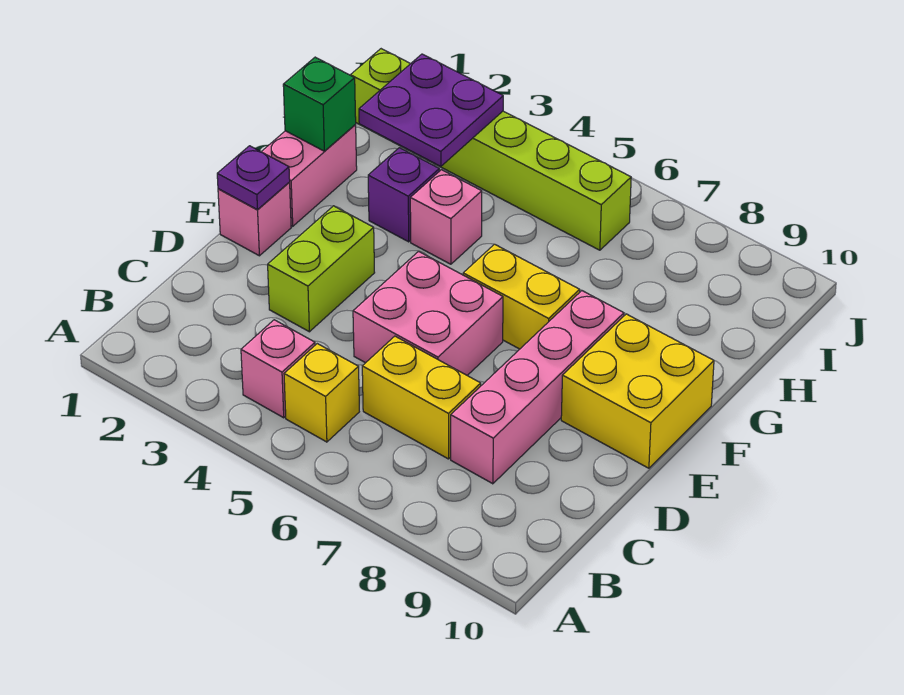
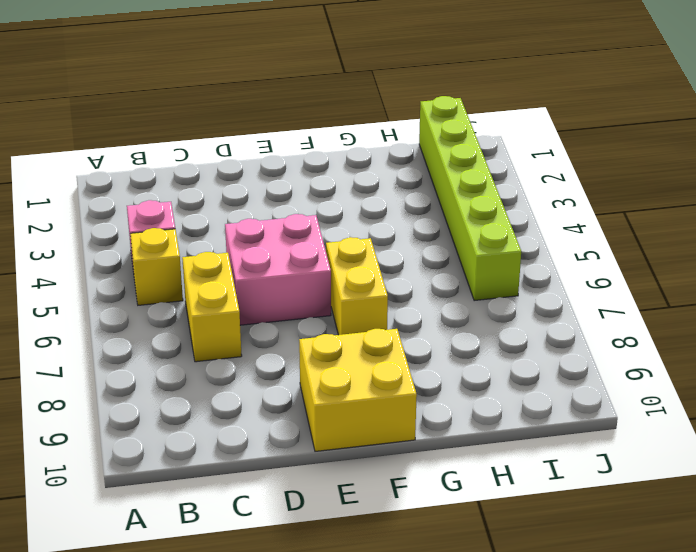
none -> pink 1x4 brick [451,291,624,484]
none -> lime 1x2 brick [268,206,375,332]
none -> pink 1x1 brick [218,183,291,256]

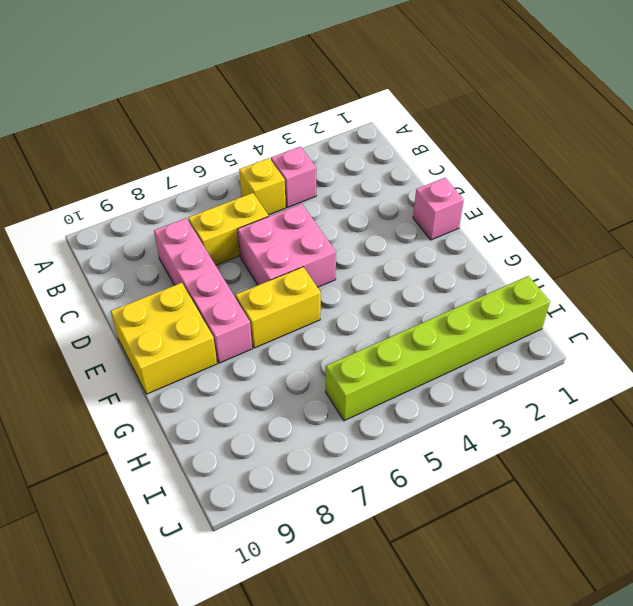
none -> lime 1x2 brick [268,206,375,332]
none -> pink 1x2 brick [261,125,357,226]
none -> purple 1x1 brick [368,148,439,242]

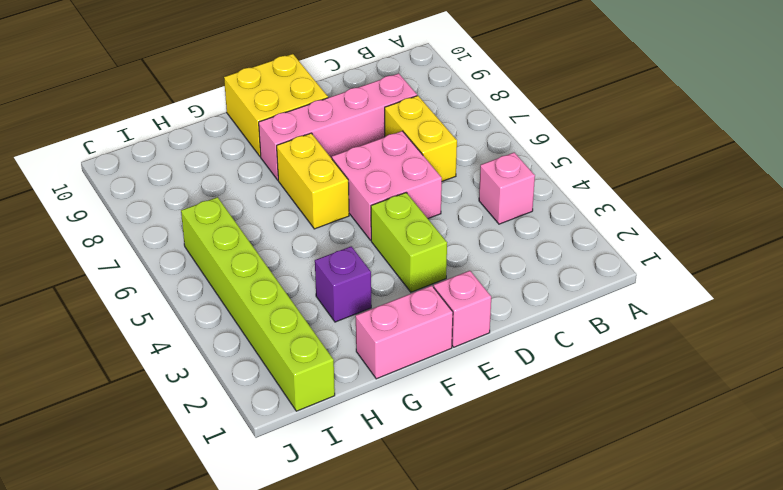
lime 1x2 brick [371,193,447,292] -> lime 1x2 brick turned to [268,206,375,332]
none -> yellow 1x1 brick [284,344,359,442]
none -> pink 1x1 brick [410,170,482,264]
none -> purple 1x1 plate [217,146,290,210]

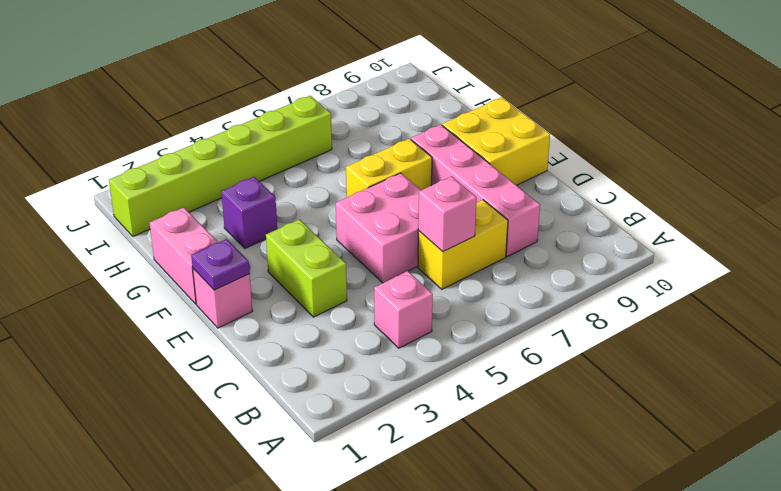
pink 1x1 brick [418,176,477,252] -> pink 1x1 brick moved to [410,170,482,264]
none -> yellow 1x1 brick [284,344,359,442]
none -> green 1x1 brick [283,57,356,151]
none -> purple 2x2 plate [359,54,503,166]

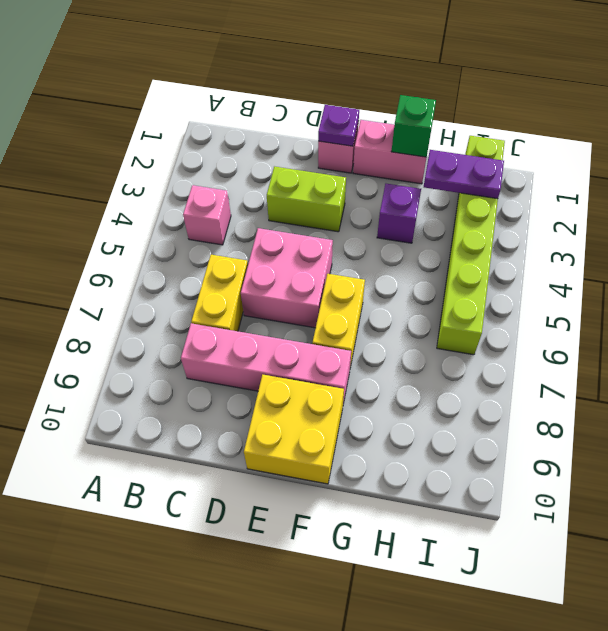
purple 1x2 plate [424,150,504,199] -> purple 2x2 plate [359,54,503,166]
none -> yellow 1x1 brick [284,344,359,442]
none -> pink 1x1 brick [410,170,482,264]

